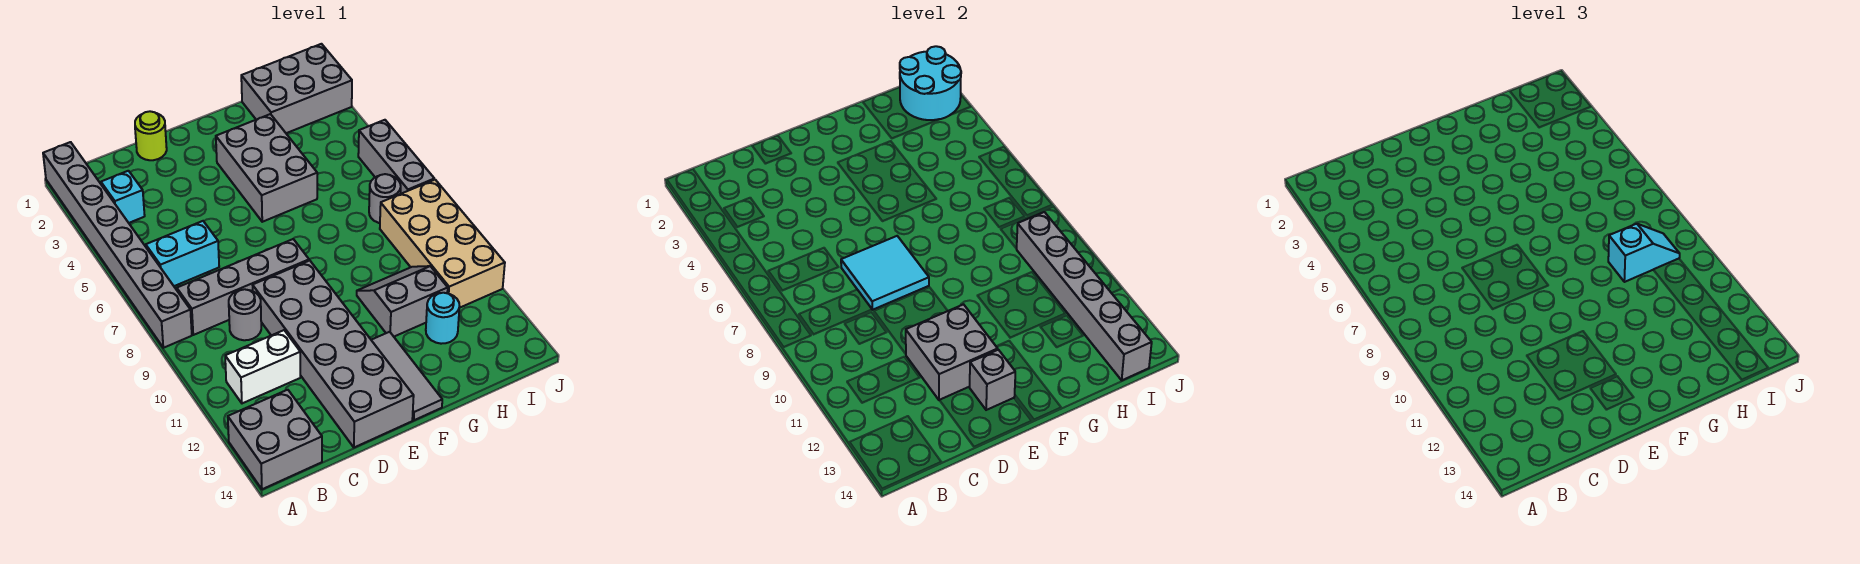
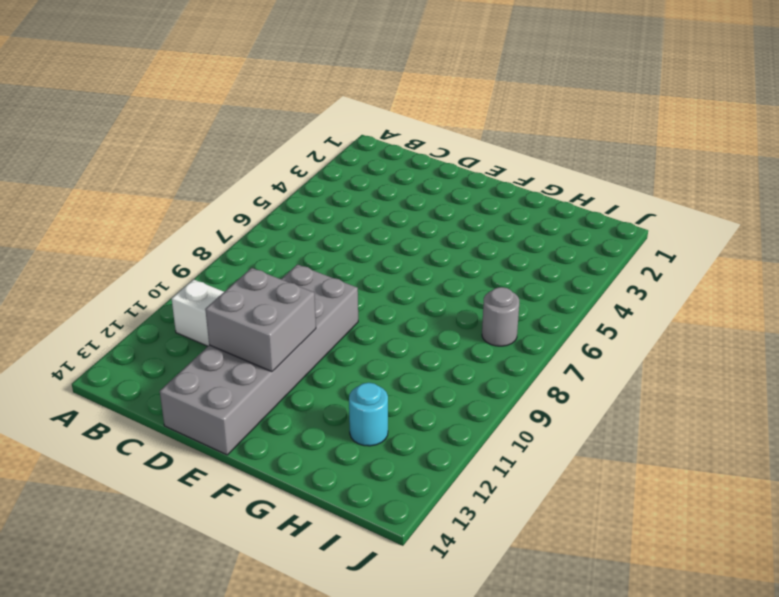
none -> grey 1x8 brick [43,142,192,348]
none -> grey 2x2 brick [228,390,322,489]
none -> cyan 1x1 brick [101,171,145,223]

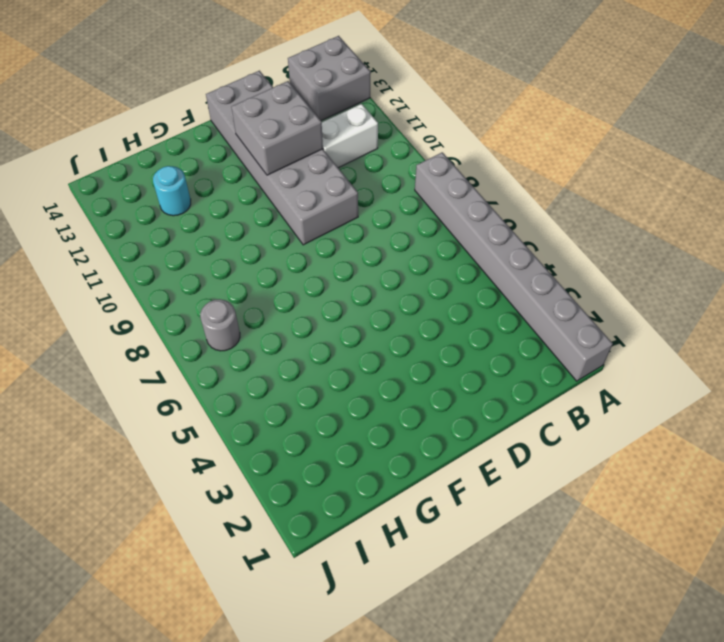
none -> cyan 1x1 brick [101,171,145,223]
none -> cyan 1x2 brick [146,221,219,286]
none -> grey 1x4 brick [177,239,309,335]

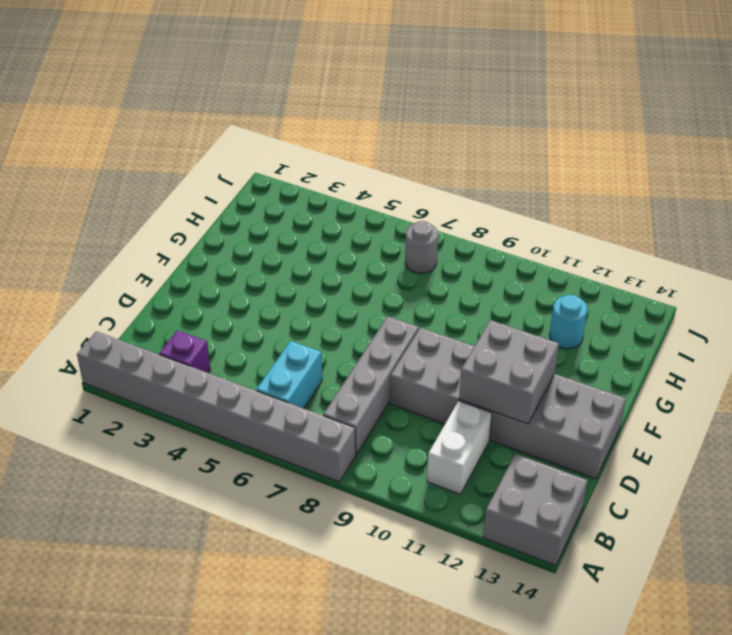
purple 1x1 brick [159,330,210,373] -> cyan 1x1 brick [101,171,145,223]
none -> grey 1x1 round brick [229,289,261,340]
none -> lime 1x1 round brick [135,111,167,160]
none -> grey 2x3 brick [216,114,317,222]

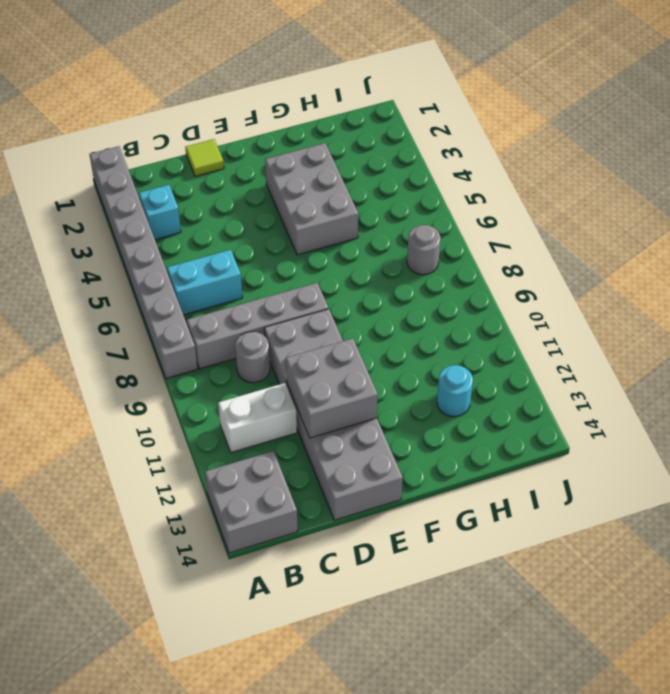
lime 1x1 tile [185,139,224,176] -> lime 1x1 round brick [135,111,167,160]
none -> grey 1x3 tile [372,332,442,420]
none -> grey 2x2 slope [357,266,448,337]
none -> grey 2x3 brick [241,44,352,133]

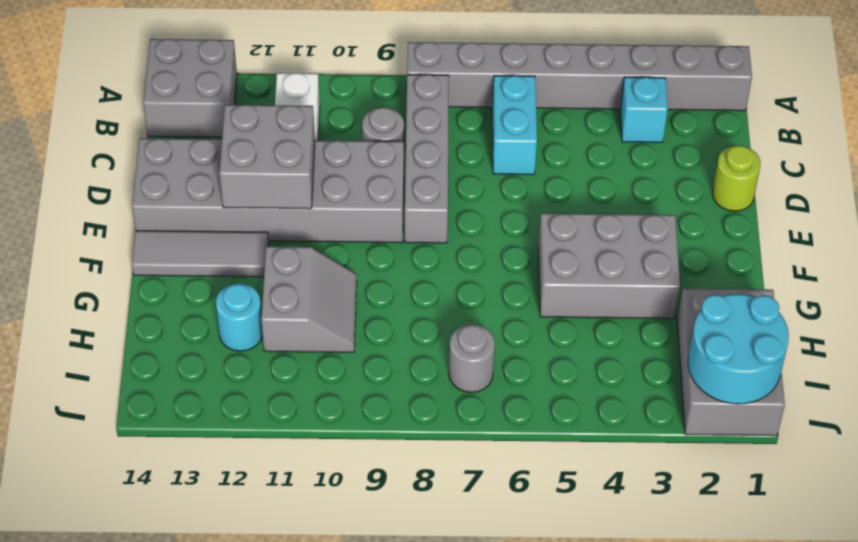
none -> tan 2x4 brick [380,180,505,308]
none -> grey 1x3 brick [358,120,434,194]
none -> cyan 2x2 tile [841,236,929,310]

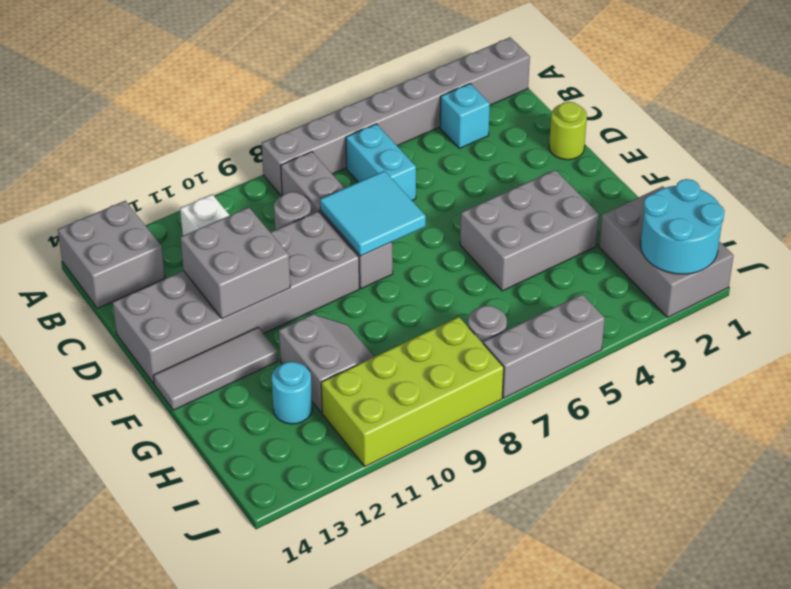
lime 2x4 brick [321,317,504,467] -> tan 2x4 brick [380,180,505,308]
none -> grey 1x1 brick [970,350,1015,410]
none -> grey 1x6 brick [1017,212,1152,380]
none -> cyan 1x2 slope [1608,224,1680,282]

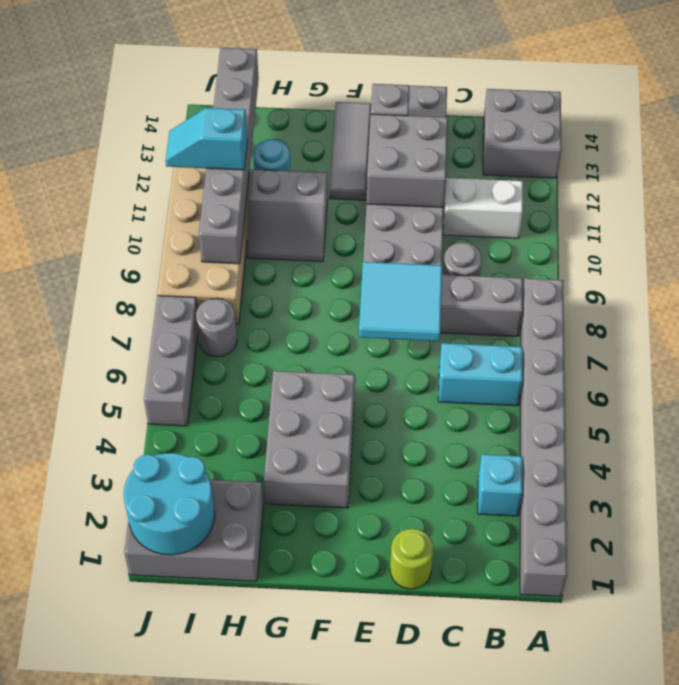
cyan 1x2 slope [165,108,248,170] -> cyan 1x2 slope moved to [1608,224,1680,282]

